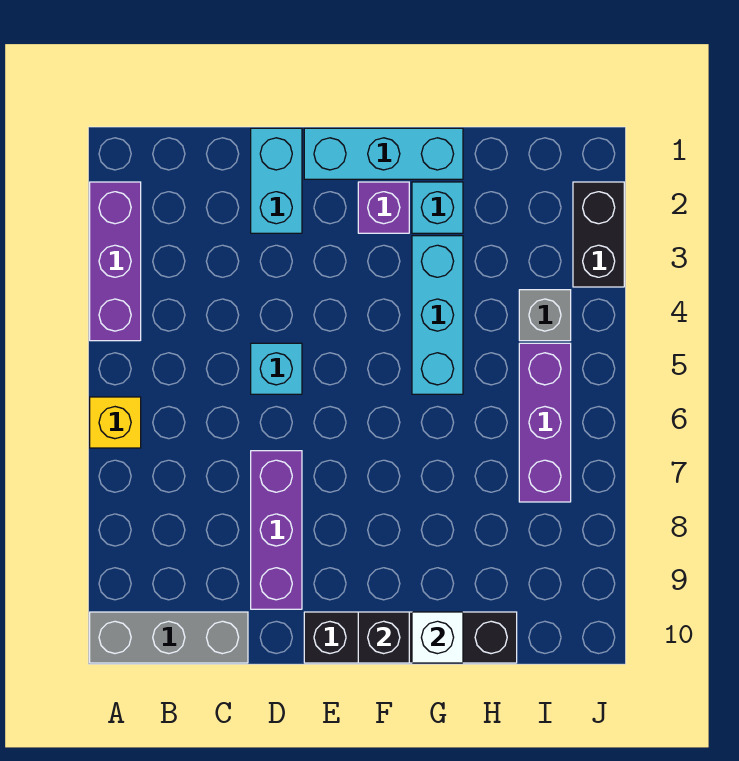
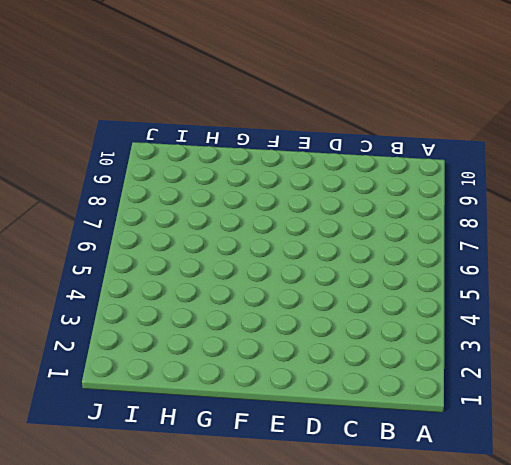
none -> purple 1x3 brick [90,182,141,341]
none -> yellow 1x1 brick [90,397,141,448]
none -> grey 1x3 brick [90,612,248,663]

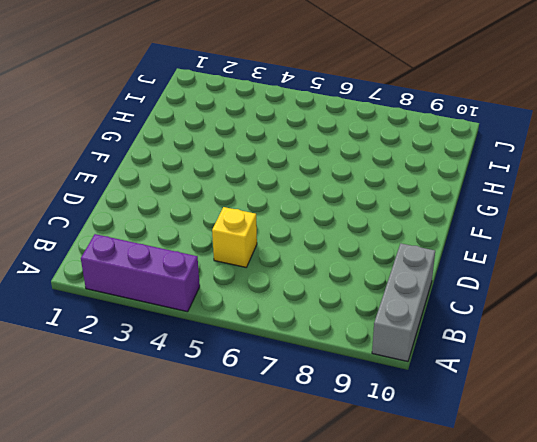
yellow 1x1 brick [212,207,257,267] -> yellow 1x1 brick moved to [90,397,141,448]
none -> cyan 1x2 brick [251,128,302,233]
none -> cyan 1x1 brick [251,343,302,394]
none -> purple 1x3 brick [251,451,302,609]

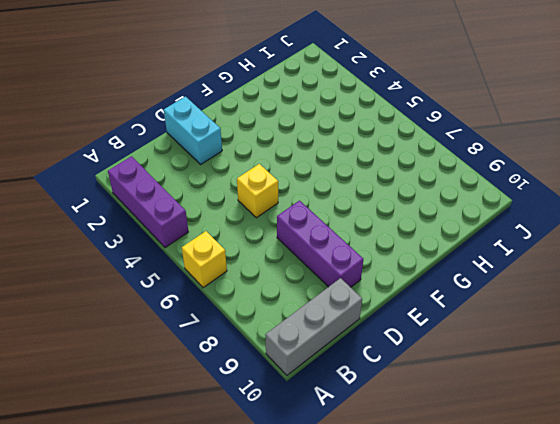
yellow 1x1 brick [237,164,278,218] -> cyan 1x1 brick [251,343,302,394]
none -> cyan 1x3 brick [304,128,463,179]
none -> black 1x4 brick [304,612,517,663]
none -> purple 1x1 brick [358,182,409,233]

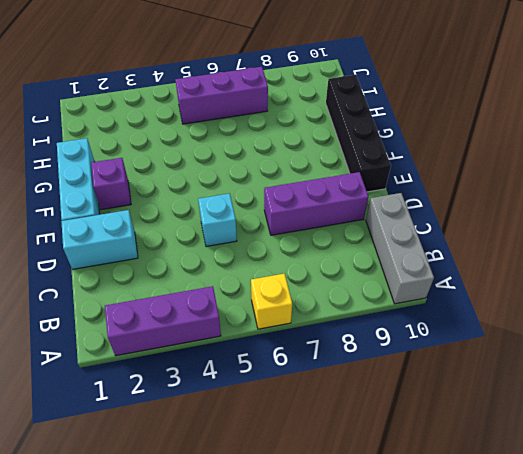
none -> cyan 1x1 brick [412,182,463,233]
none -> cyan 1x3 brick [412,236,463,394]
none -> grey 1x1 brick [519,290,571,341]

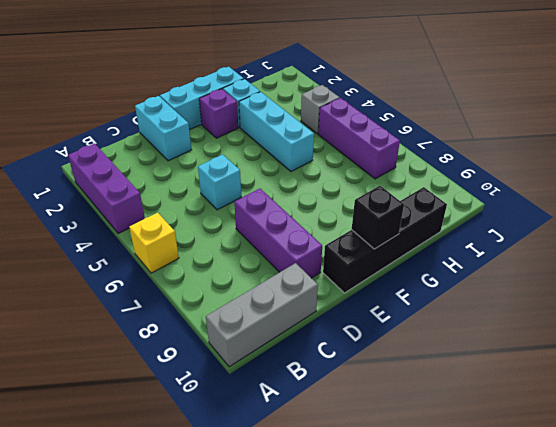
none -> black 1x2 brick [573,182,624,287]
none -> white 1x1 brick [412,612,463,663]

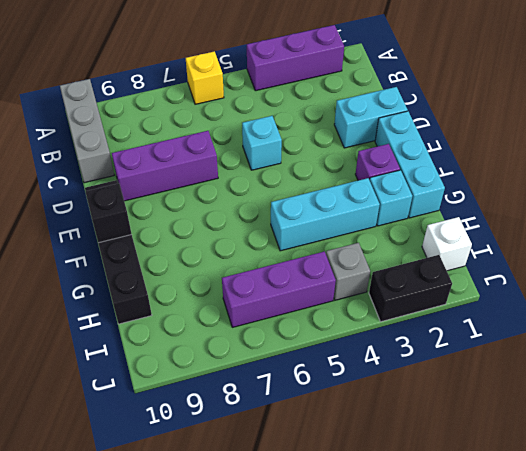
white 1x1 brick [422,217,472,271] -> white 1x1 brick moved to [412,612,463,663]

